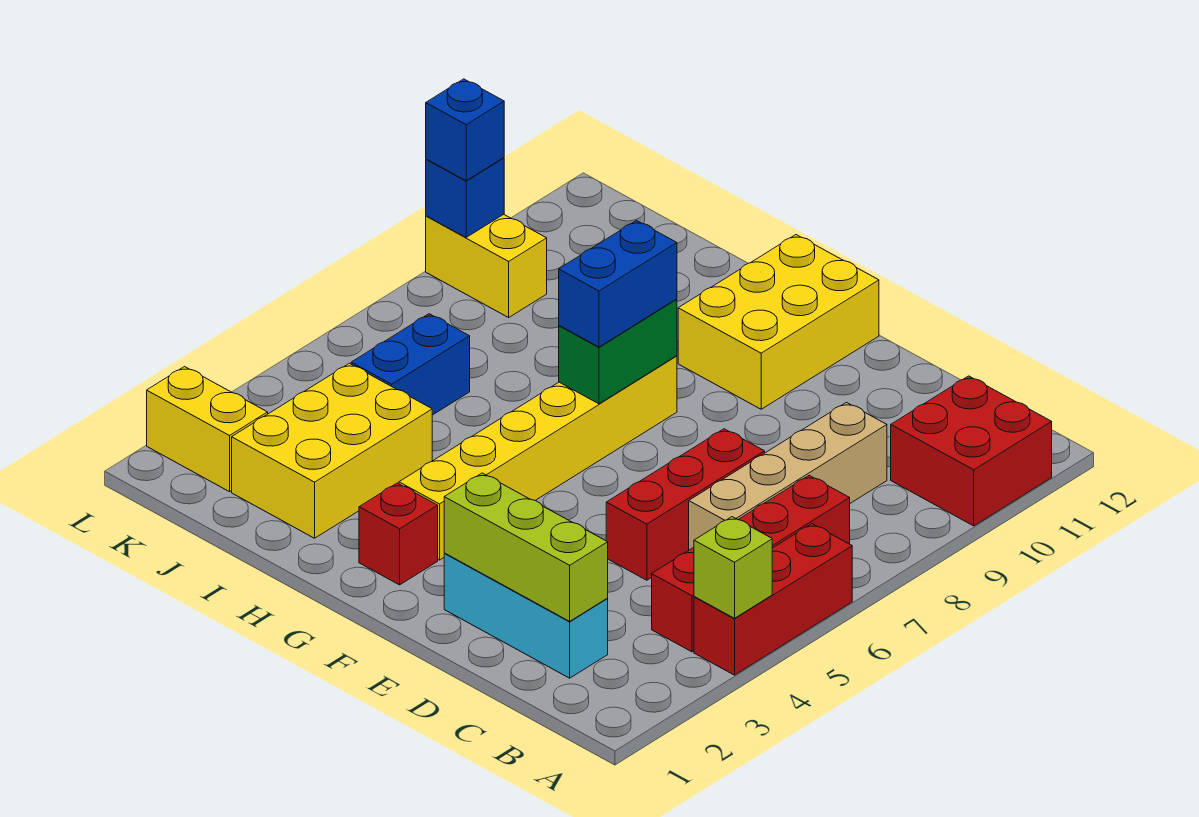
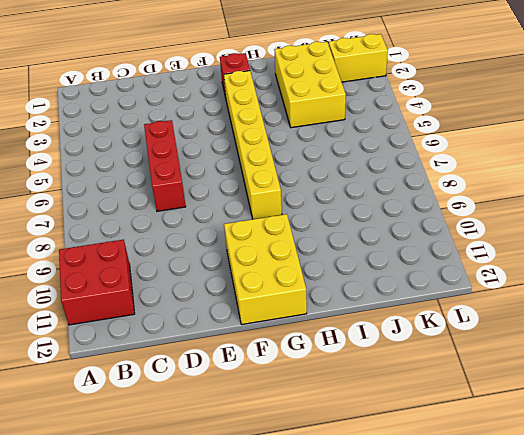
none -> red 1x3 brick [694,524,852,675]
none -> red 1x4 brick [652,476,850,652]
none -> cyan 1x3 brick [444,554,608,678]

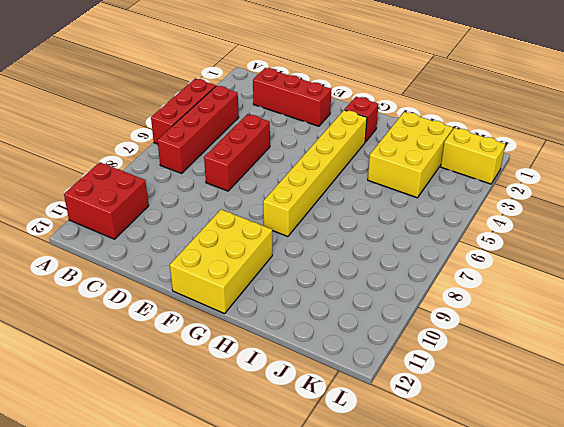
red 1x3 brick [253,68,331,126] -> cyan 1x3 brick [444,554,608,678]
none -> tan 1x4 brick [689,402,887,550]
none -> blue 1x2 brick [351,314,470,415]
none -> yellow 1x2 brick [426,214,547,317]

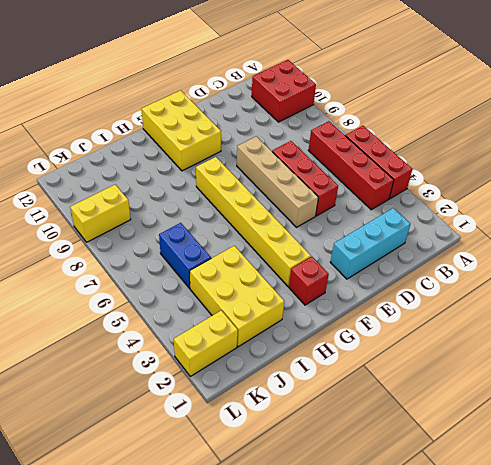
tan 1x4 brick [237,136,318,227] -> tan 1x4 brick moved to [689,402,887,550]
none -> lime 1x1 brick [694,517,772,618]
none -> lime 1x3 brick [444,473,608,621]
none -> green 1x2 brick [559,299,677,404]

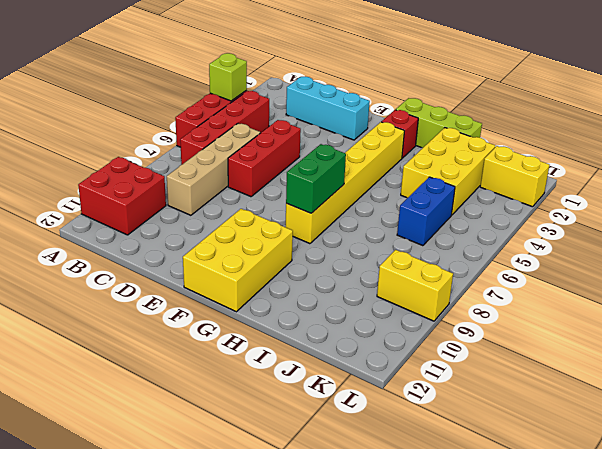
lime 1x3 brick [396,98,482,148] -> lime 1x3 brick moved to [444,473,608,621]
none -> blue 1x1 brick [426,158,504,237]
none -> blue 1x2 brick [559,221,677,347]
none -> blue 1x1 brick [426,79,504,181]

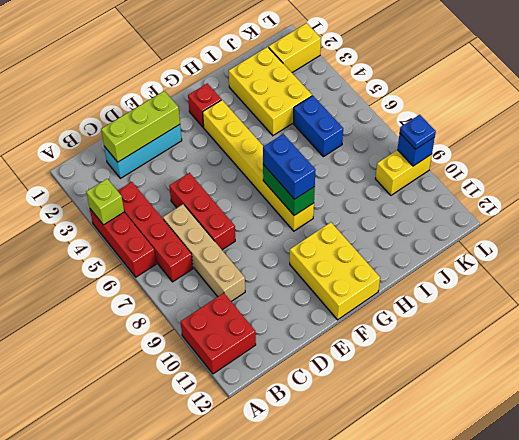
blue 1x1 plate [400,115,436,149] -> blue 1x1 brick [426,79,504,181]

